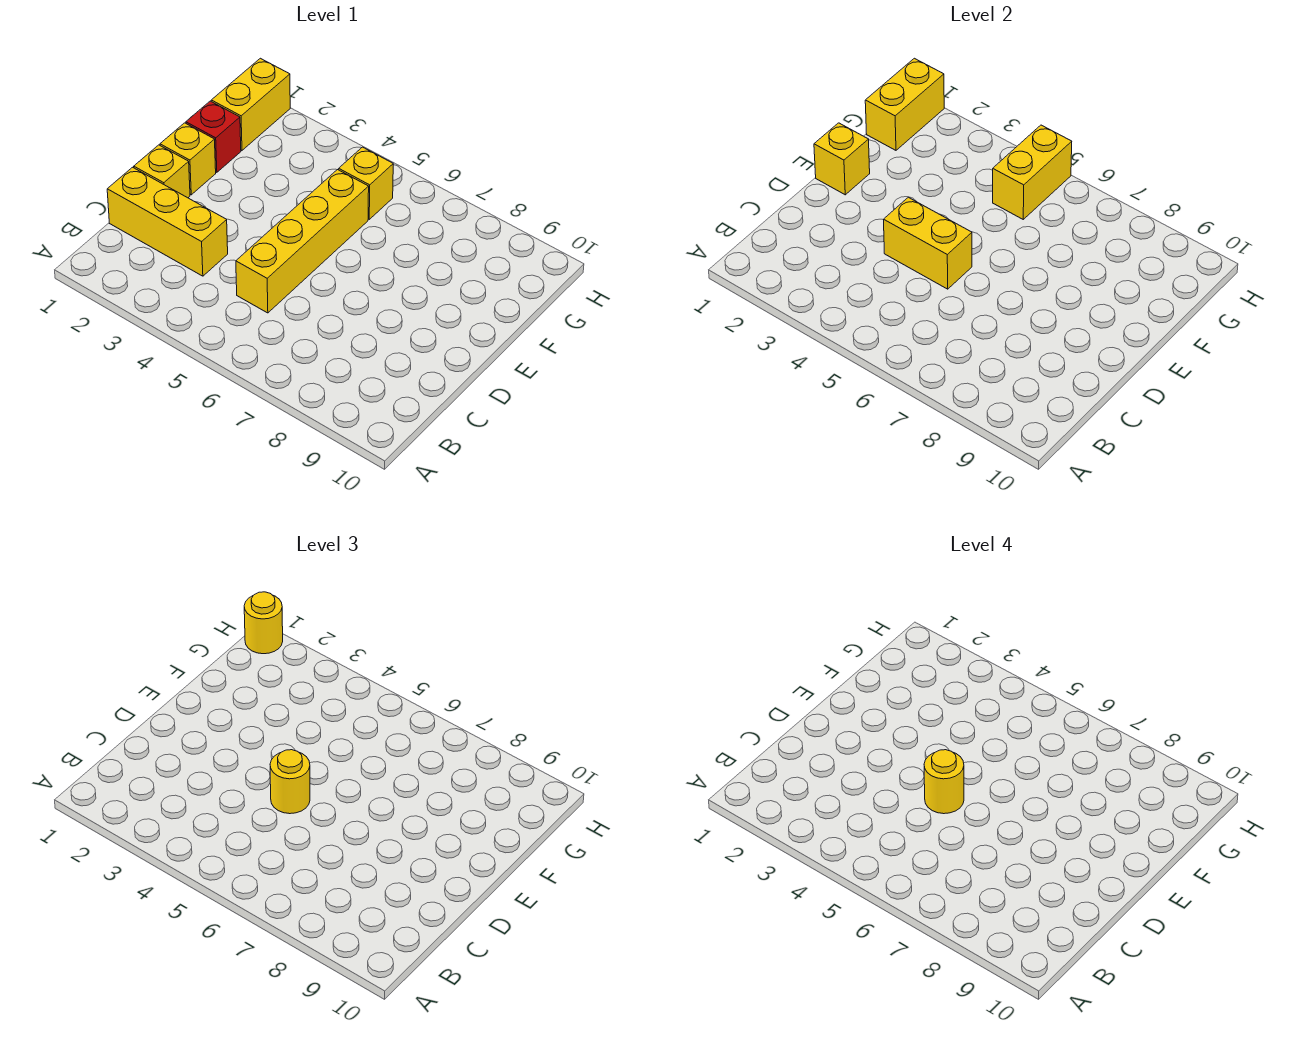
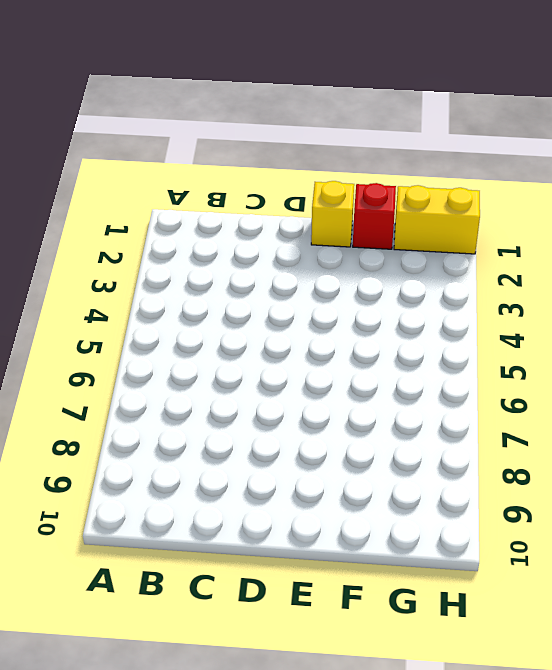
none -> yellow 1x3 brick [107,167,228,276]
none -> yellow 1x4 brick [236,170,369,313]
none -> yellow 1x1 brick [134,145,190,198]

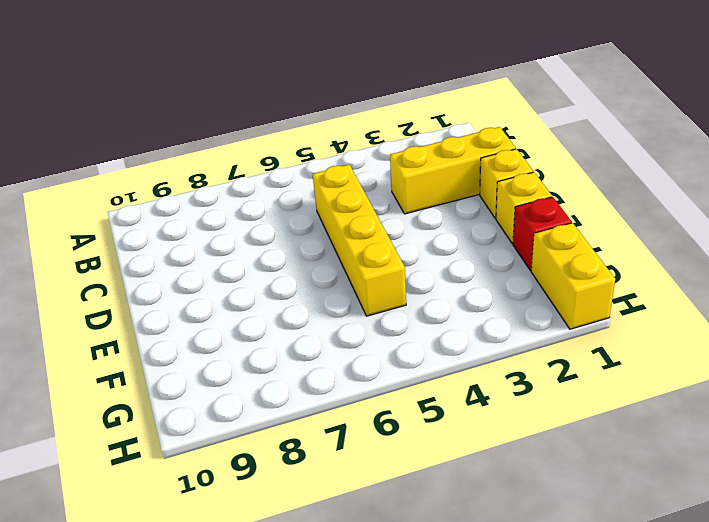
none -> yellow 1x1 brick [339,147,393,219]
none -> yellow 1x2 brick [884,197,972,289]
none -> yellow 1x1 brick [814,123,870,195]

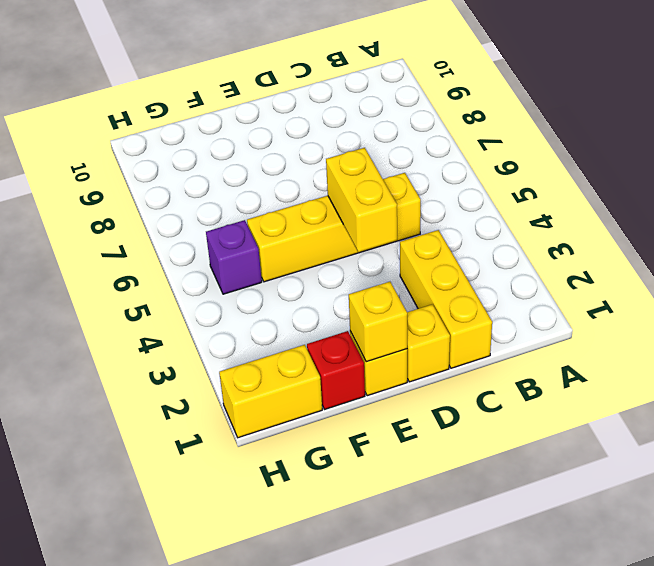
purple 1x1 brick [206,220,262,294] -> yellow 1x1 brick [339,147,393,219]
none -> yellow 1x2 brick [865,58,944,150]
none -> yellow 1x2 brick [993,125,1072,219]
none -> yellow 1x1 round brick [270,750,310,814]

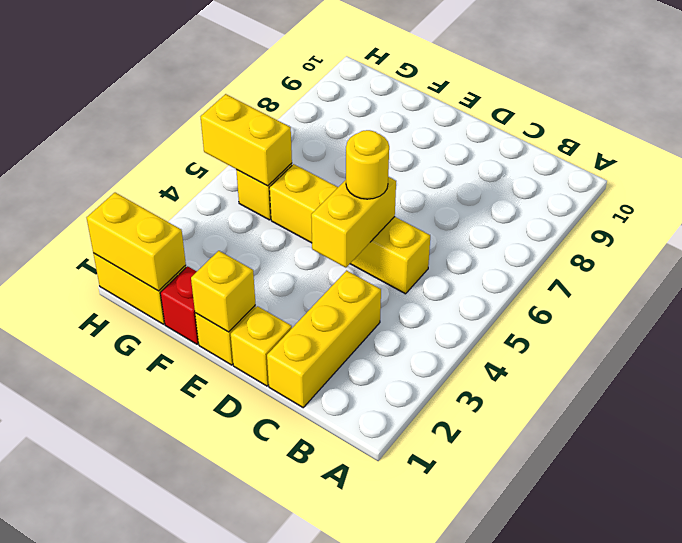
none -> yellow 1x1 round brick [244,592,283,654]
none -> yellow 1x1 round brick [924,750,964,814]

